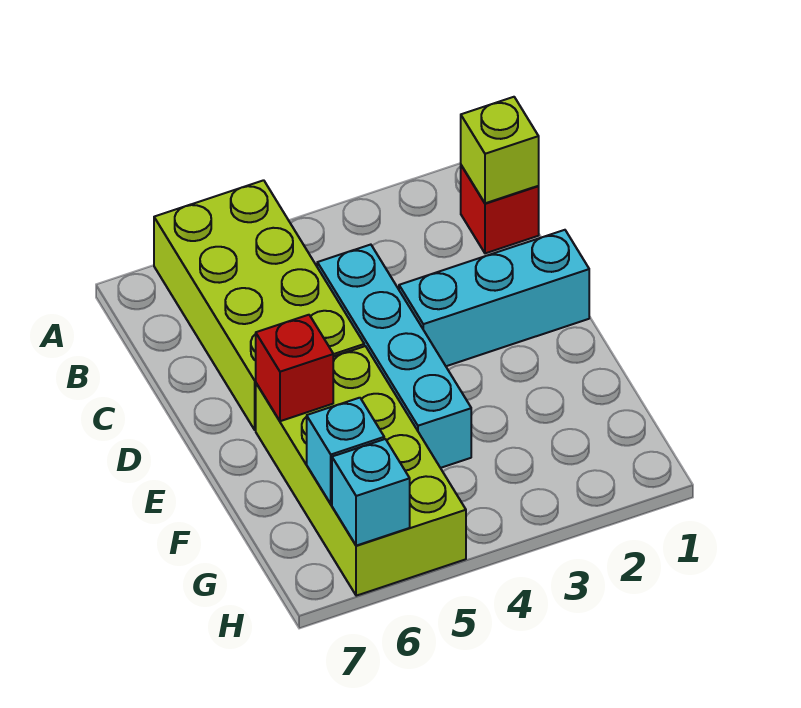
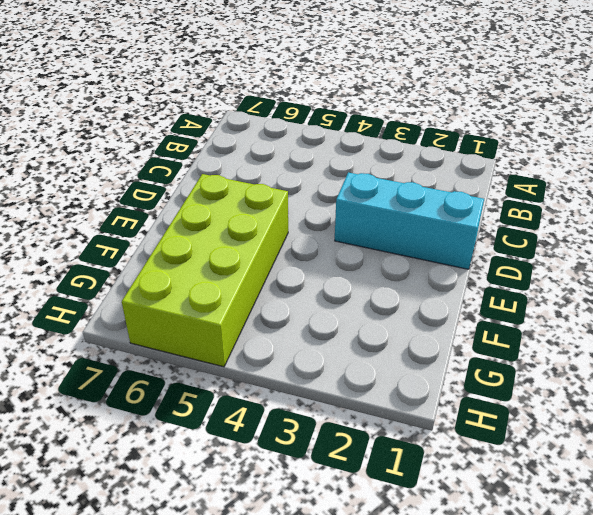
none -> lime 2x4 brick [154,180,364,430]
none -> red 1x1 brick [461,165,539,253]

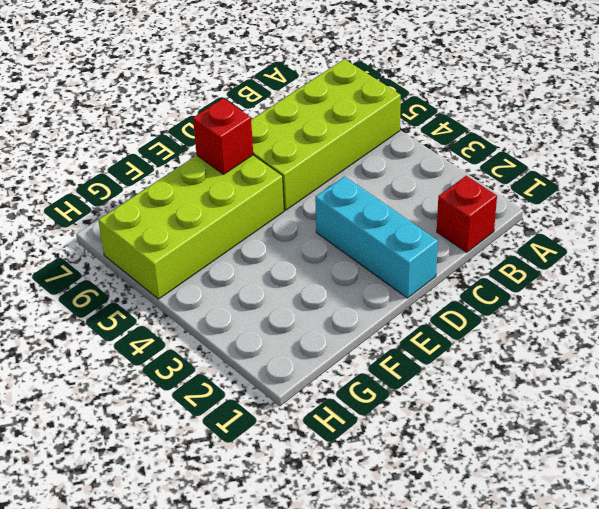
none -> cyan 1x4 brick [317,245,471,468]
none -> lime 1x1 brick [461,97,539,203]

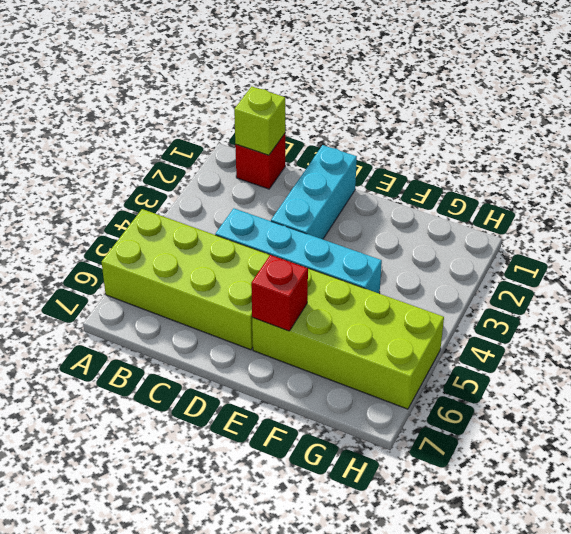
none -> cyan 1x1 brick [307,398,384,504]
none -> cyan 1x1 brick [332,439,410,546]

